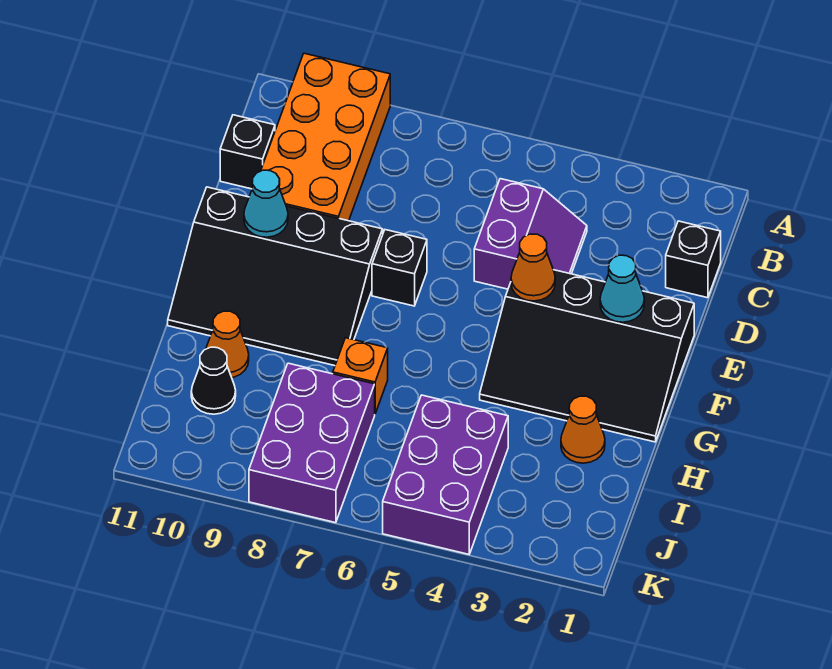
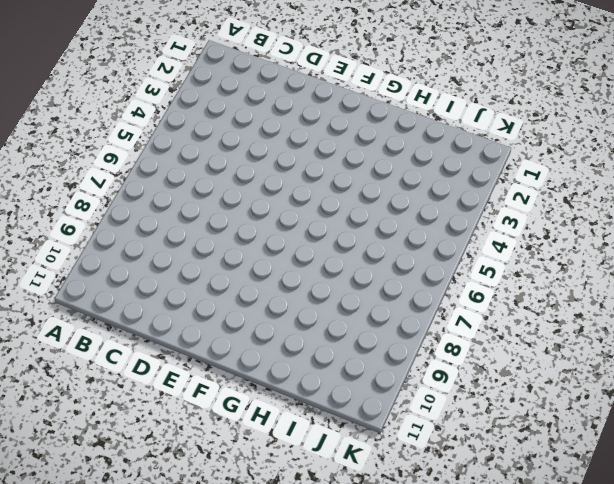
none -> orange 2x4 brick [261,53,390,221]
none -> black 1x1 brick [666,221,721,298]
none -> purple 2x2 slope [474,179,587,289]

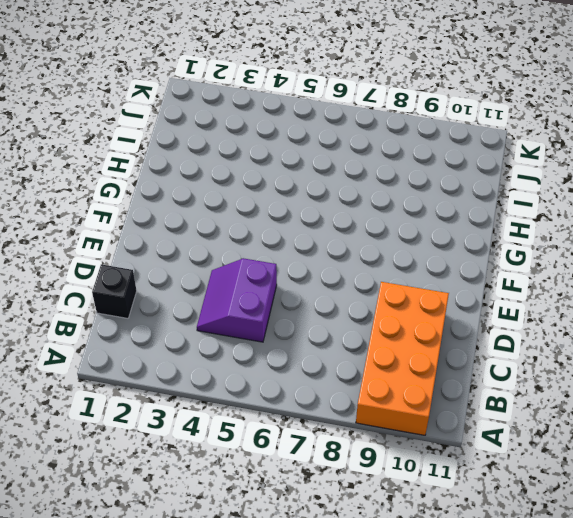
none -> black 1x1 brick [220,115,275,189]
none -> black 3x4 slope [480,270,694,442]
none -> black 1x1 brick [372,230,427,306]

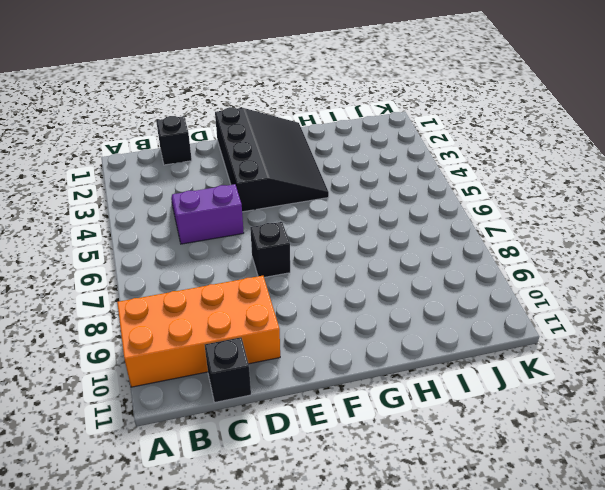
none -> black 3x4 slope [168,187,383,366]
none -> orange 1x1 cone [561,396,605,463]
none -> orange 1x1 brick [333,338,388,413]

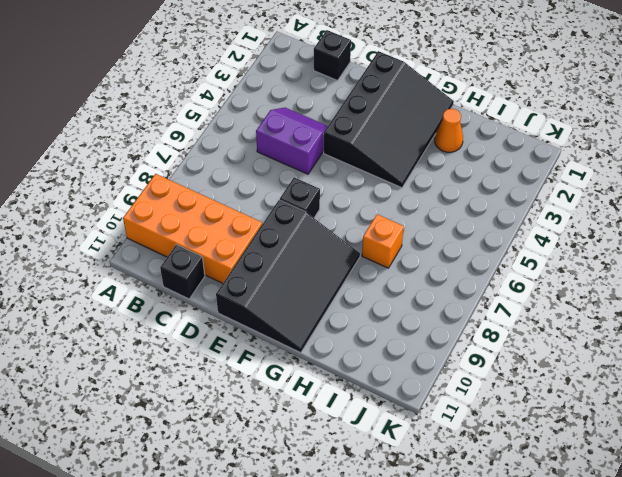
none -> orange 1x1 cone [206,311,249,377]
none -> purple 2x3 brick [383,395,508,554]
none -> purple 2x3 brick [249,363,375,523]

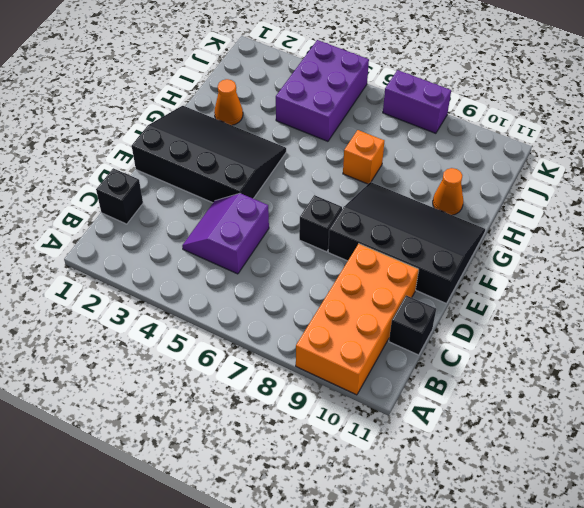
purple 1x2 brick [383,70,451,133] -> purple 2x3 brick [249,363,375,523]
none -> black 1x1 cone [191,347,236,414]
none -> cyan 1x1 cone [600,255,644,322]
none -> orange 1x1 cone [511,234,555,301]

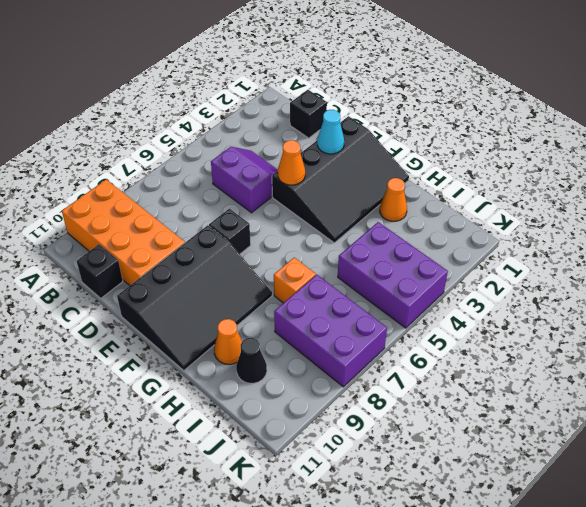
none -> cyan 1x1 cone [244,170,288,237]

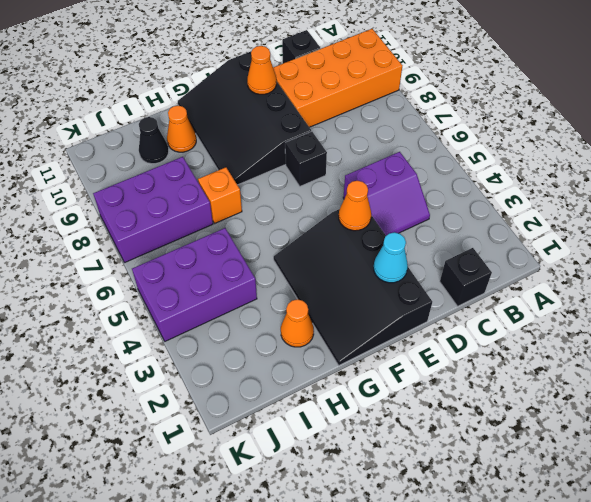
orange 1x1 cone [247,46,276,94] -> cyan 1x1 cone [244,170,288,237]

